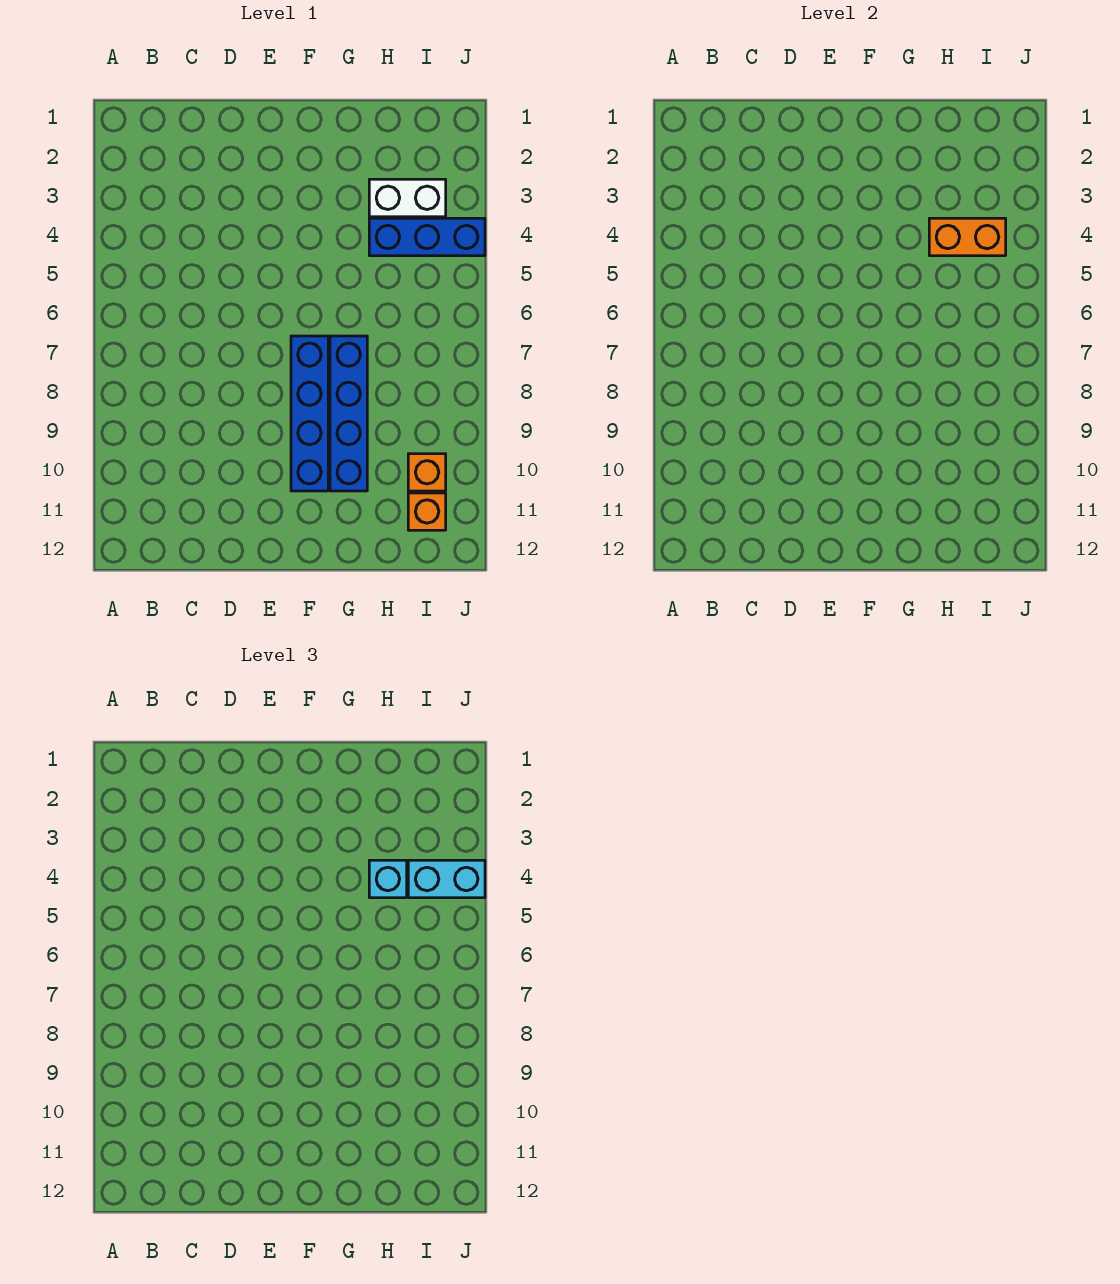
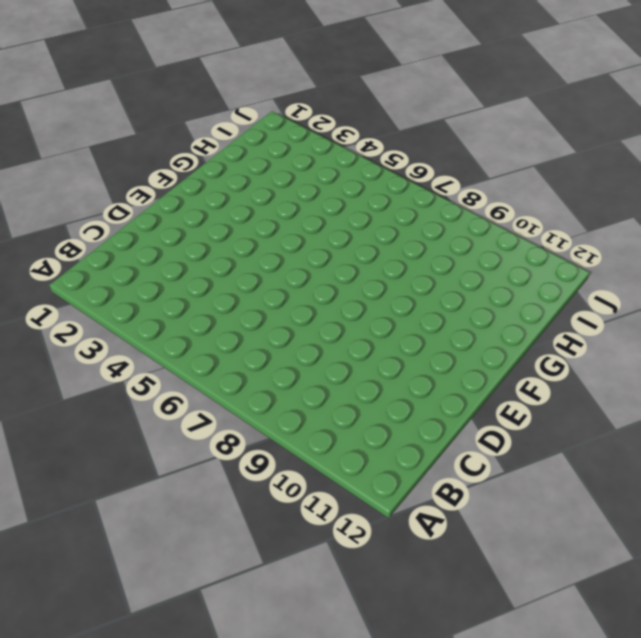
none -> blue 1x4 brick [291,336,328,491]
none -> blue 1x4 brick [330,336,367,491]

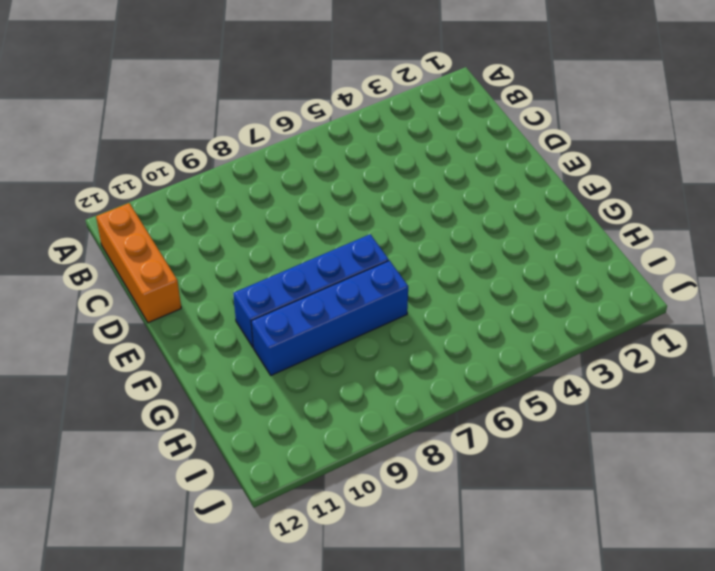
orange 1x3 brick [96,203,181,323] -> none
none -> white 1x2 brick [369,179,446,217]
none -> blue 1x3 brick [369,218,485,256]

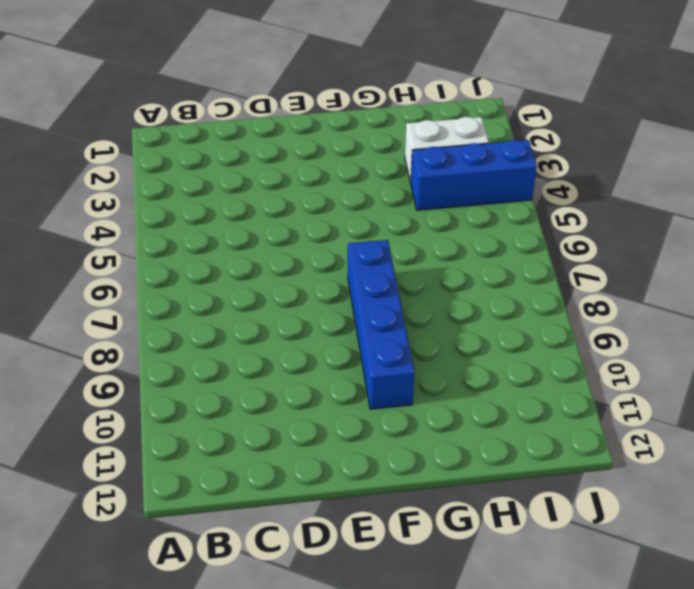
none -> blue 1x4 brick [330,336,367,491]
none -> orange 1x1 brick [408,454,446,491]

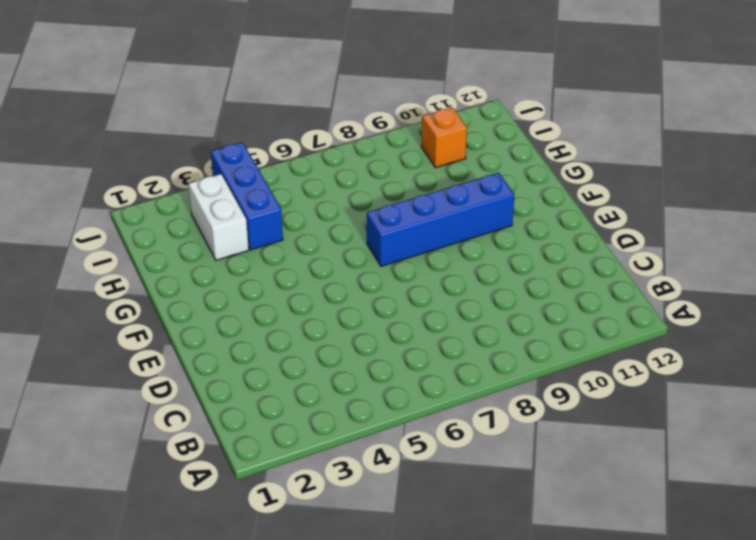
none -> blue 1x4 brick [330,336,367,491]
none -> orange 1x1 brick [408,493,446,530]

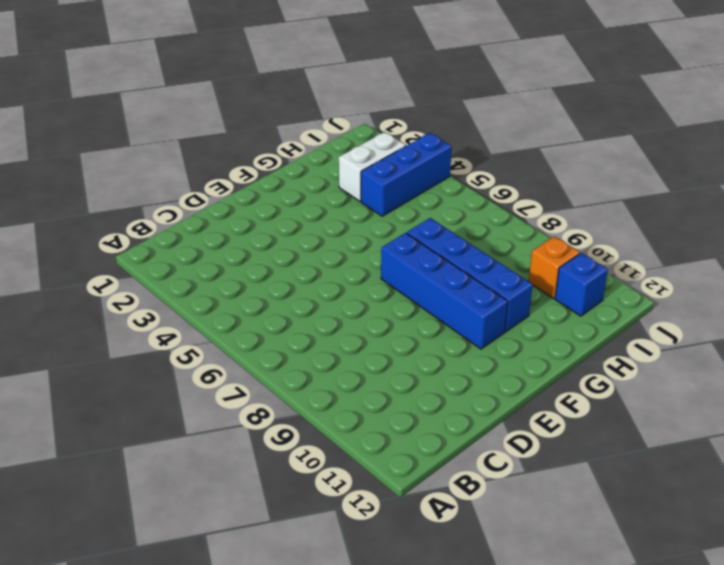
blue 1x1 brick [555,253,608,316] -> orange 1x1 brick [408,493,446,530]
none -> orange 1x2 brick [929,218,1006,256]
none -> cyan 1x1 brick [369,860,407,898]

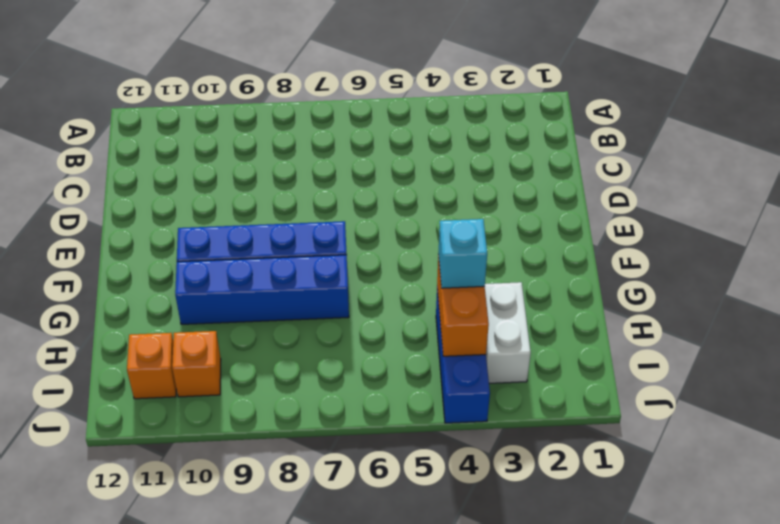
none -> cyan 1x2 brick [408,860,485,898]

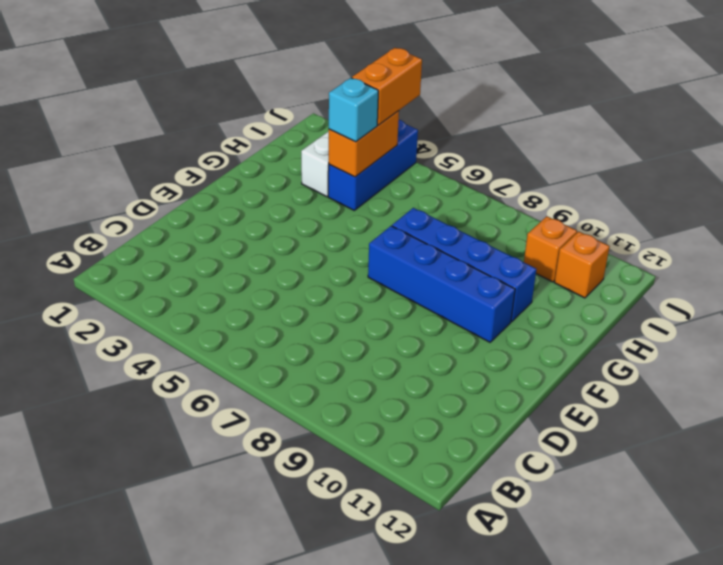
orange 1x2 brick [352,48,422,125] -> cyan 1x2 brick [408,860,485,898]

